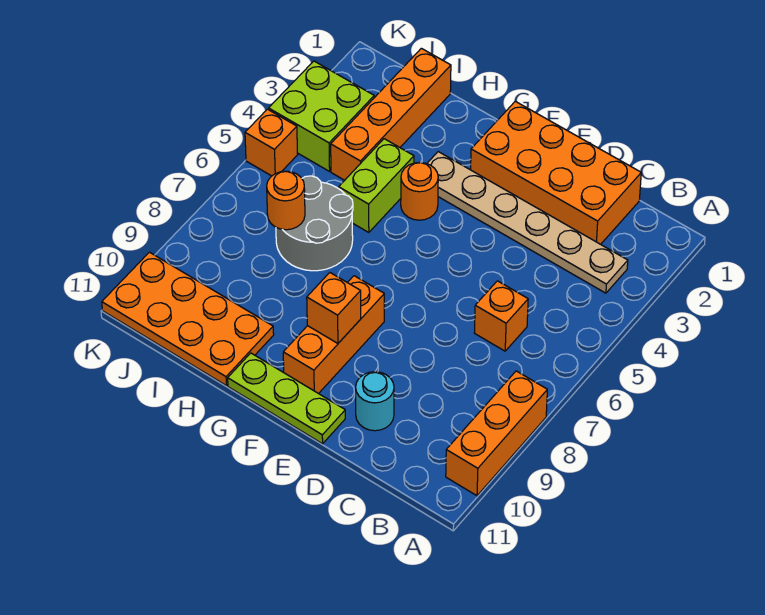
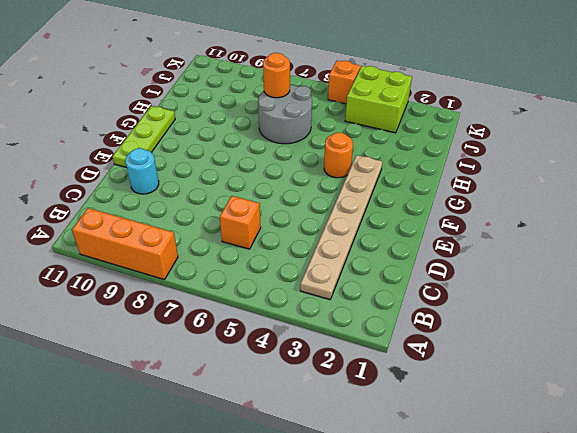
none -> orange 2x4 brick [471,101,641,244]
none -> orange 1x3 brick [283,276,384,394]
none -> lime 1x2 brick [339,139,414,233]

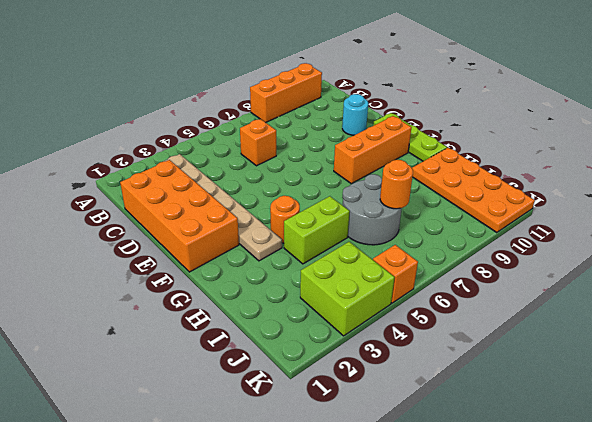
none -> orange 1x4 brick [331,48,451,180]
none -> orange 1x1 brick [307,273,361,343]

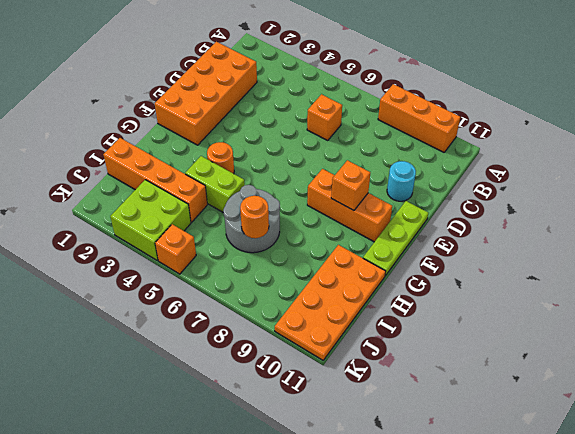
none -> tan 1x6 plate [427,152,628,293]

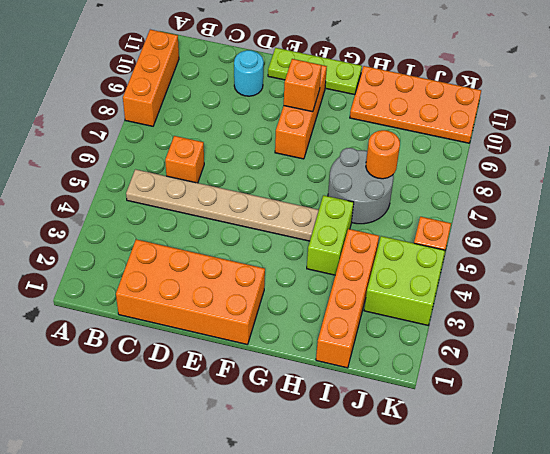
tan 1x6 plate [126,169,319,241] -> tan 1x6 plate moved to [427,152,628,293]
none -> orange 1x1 round brick [401,162,438,220]

